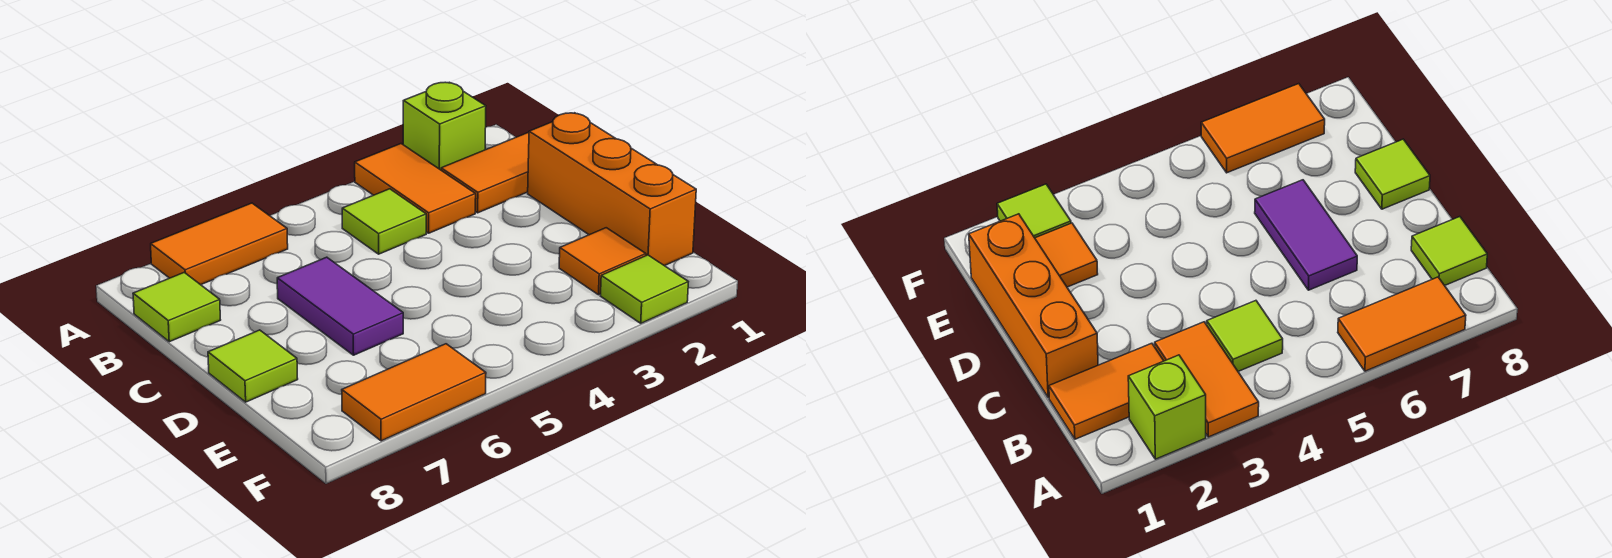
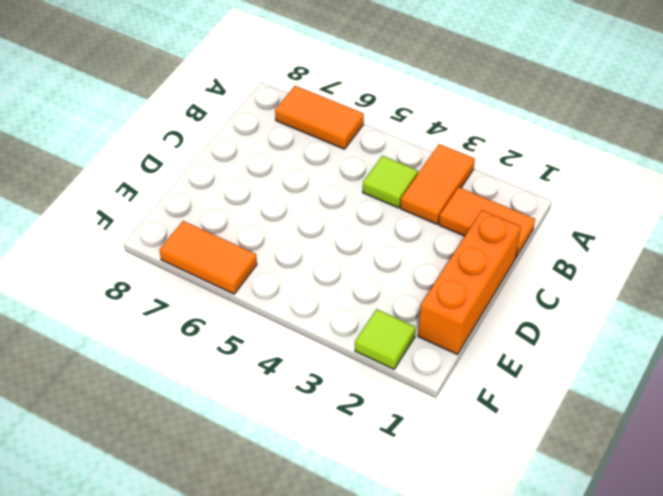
none -> lime 1x1 brick [403,82,486,170]
none -> lime 1x1 tile [133,272,220,342]
none -> purple 1x2 tile [277,257,403,355]

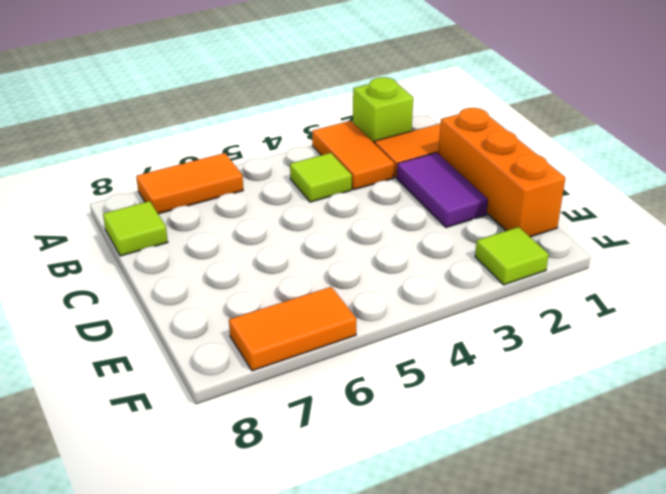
purple 1x2 tile [397,153,488,228] -> purple 1x2 tile moved to [277,257,403,355]
none -> lime 1x1 tile [208,330,298,402]
none -> orange 1x1 tile [559,228,646,295]

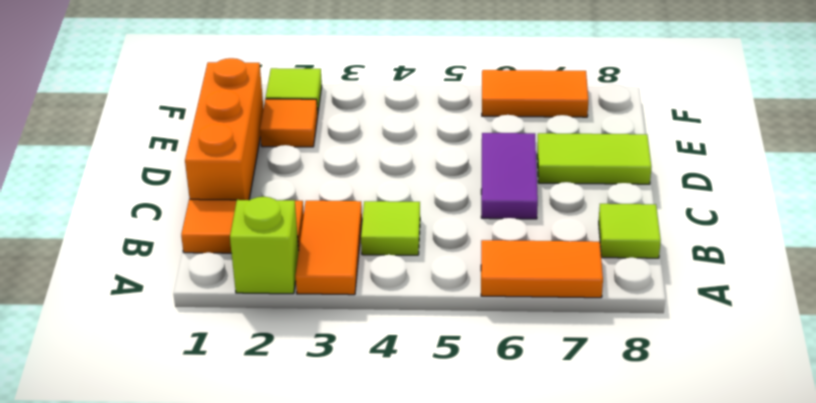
lime 1x2 tile [537,133,651,184] -> lime 1x1 tile [208,330,298,402]

